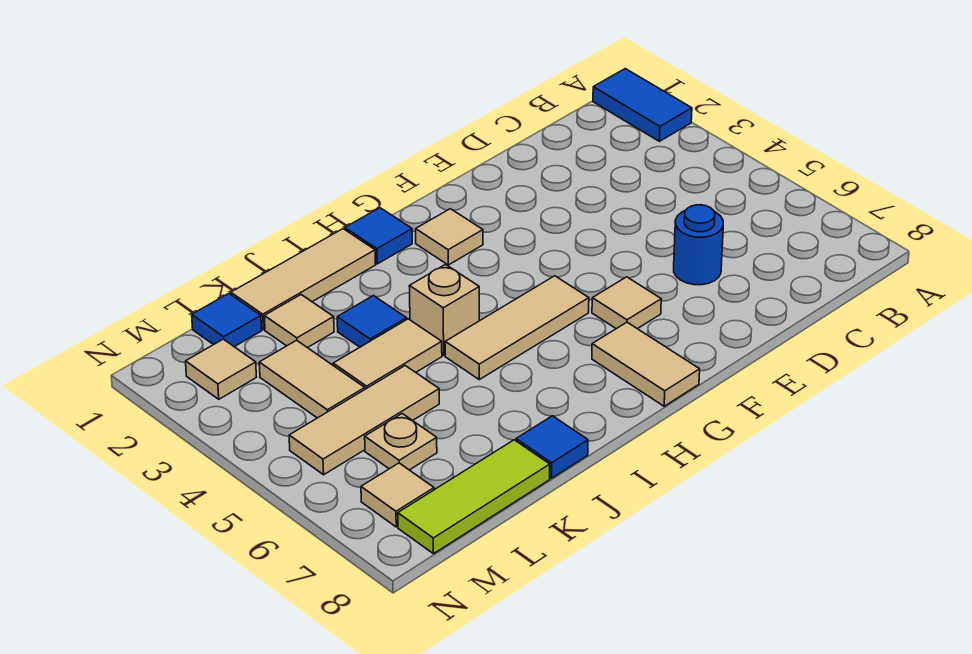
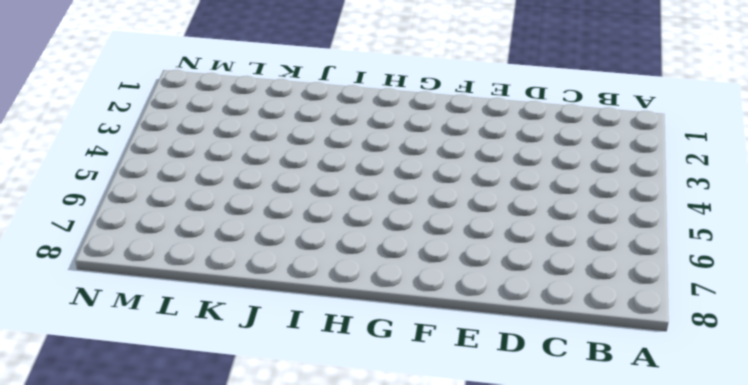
none -> blue 1x2 tile [593,69,692,141]
none -> blue 1x1 round brick [674,205,723,285]
none -> tan 1x1 tile [592,277,661,329]

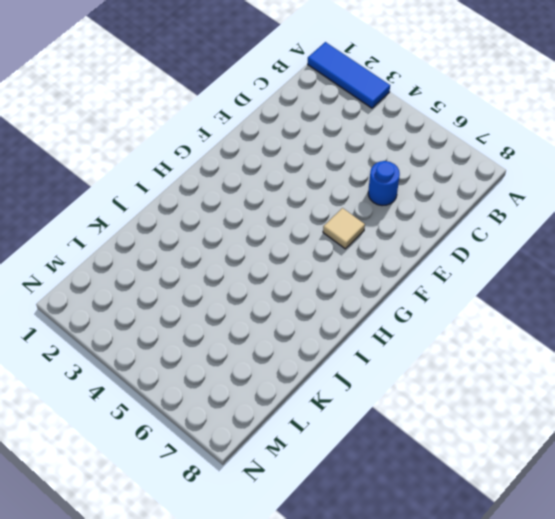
blue 1x3 tile [308,42,390,108] -> blue 1x2 tile [593,69,692,141]
none -> tan 1x1 tile [416,209,483,265]
none -> tan 1x3 tile [445,276,589,380]
none -> tan 1x2 tile [592,322,700,406]

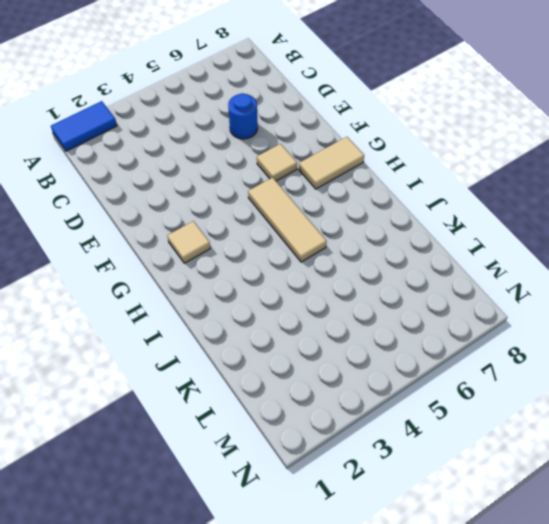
none -> blue 1x1 tile [345,208,412,264]
none -> tan 1x3 tile [231,229,376,330]
none -> tan 1x1 brick [409,265,479,355]

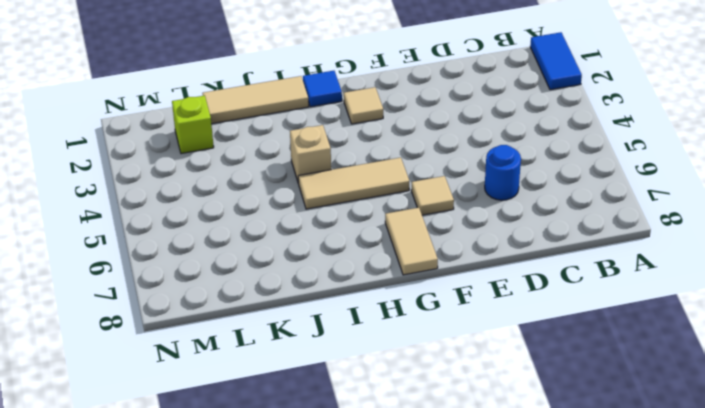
lime 1x1 brick [172,96,214,154] -> none
none -> blue 1x1 tile [337,296,407,347]
none -> tan 1x2 tile [333,319,442,389]
none -> blue 1x1 tile [516,416,588,478]

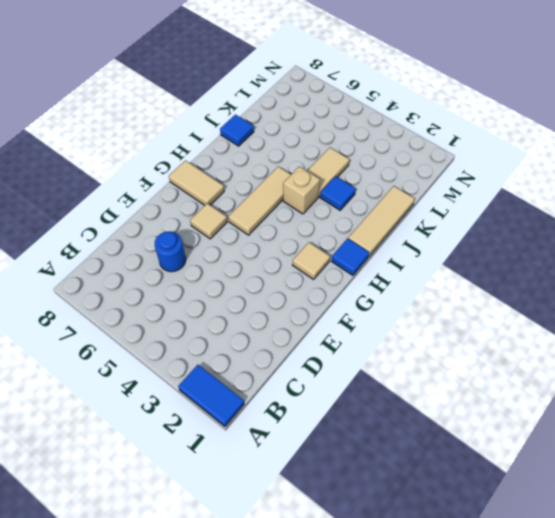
none -> tan 1x1 tile [264,295,334,348]
none -> tan 1x3 tile [289,366,439,475]
none -> lime 1x3 tile [398,440,550,554]

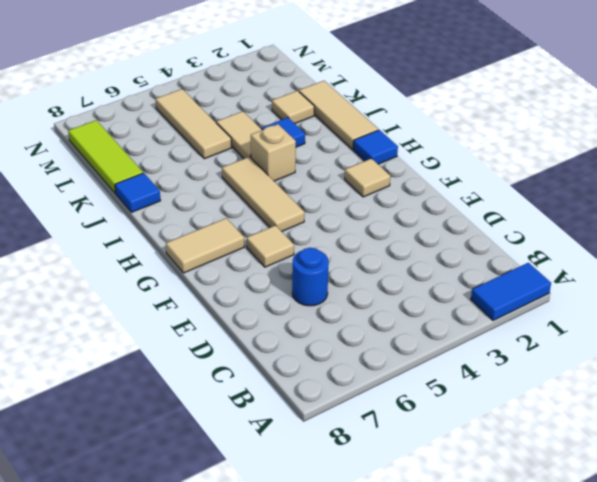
none -> blue 1x1 tile [192,294,262,347]
none -> tan 1x2 tile [259,340,365,418]
none -> tan 1x1 plate [365,414,437,470]

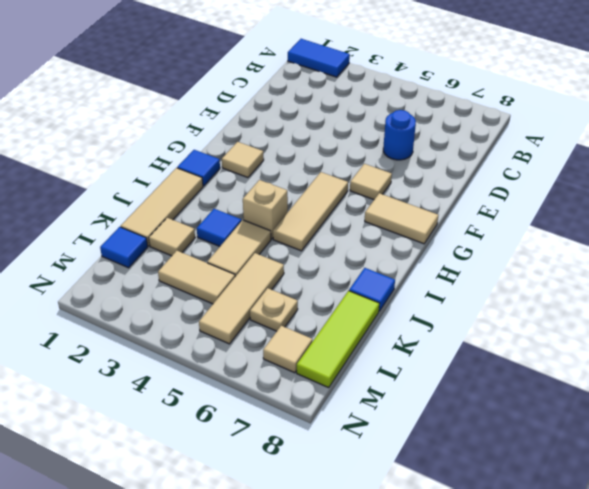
none -> tan 1x1 tile [186,339,256,399]

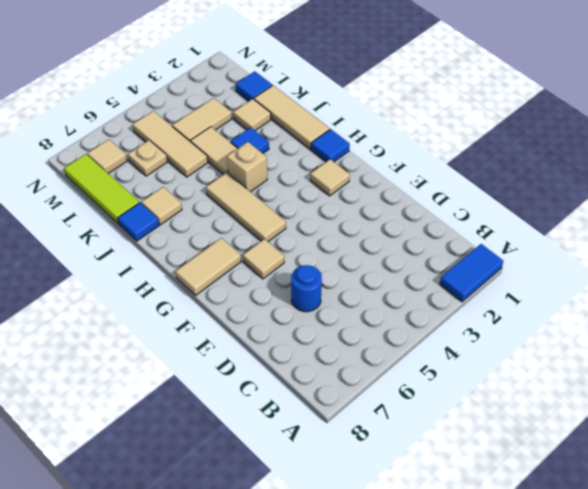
tan 1x1 tile [141,187,182,225] -> tan 1x1 tile moved to [186,339,256,399]

